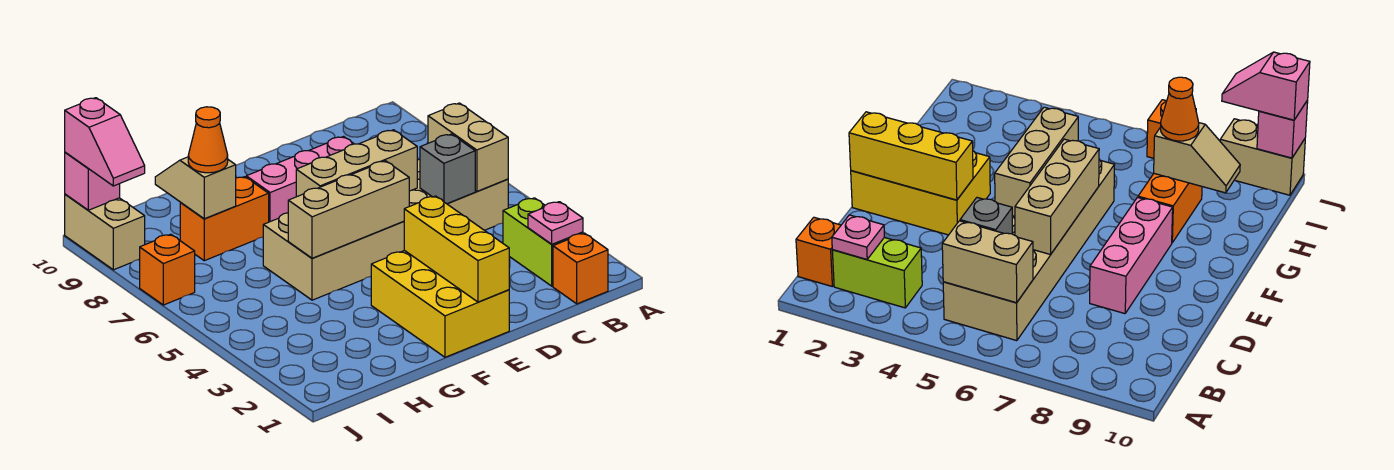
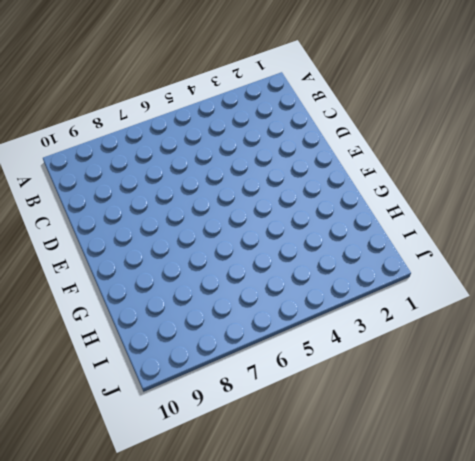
none -> orange 1x1 brick [553,233,608,304]
none -> lime 1x2 brick [503,198,583,286]
none -> tan 2x6 brick [263,159,508,300]

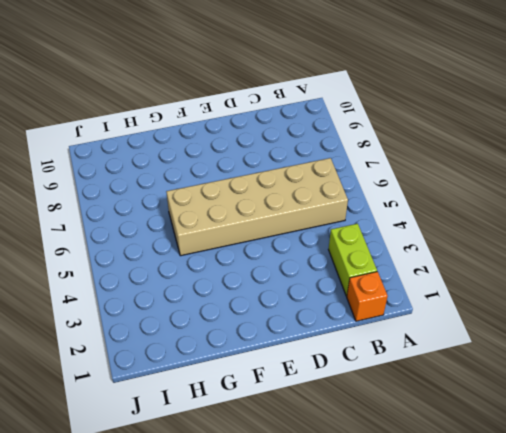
none -> pink 1x3 brick [246,137,354,222]
none -> yellow 2x3 brick [371,250,509,357]
none -> orange 1x2 brick [180,177,269,261]

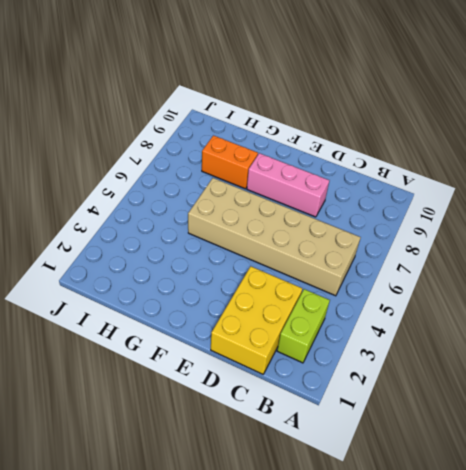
yellow 2x3 brick [211,266,302,374] -> yellow 2x3 brick moved to [371,250,509,357]
none -> orange 1x1 brick [553,233,608,304]
none -> orange 1x1 brick [139,234,195,305]
none -> tan 1x2 brick [65,194,145,270]

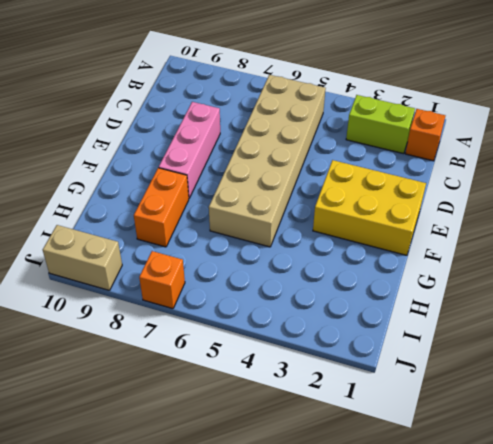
none -> pink 1x1 plate [528,202,583,244]
none -> tan 1x2 brick [428,103,508,191]
none -> grey 1x1 brick [420,134,475,204]

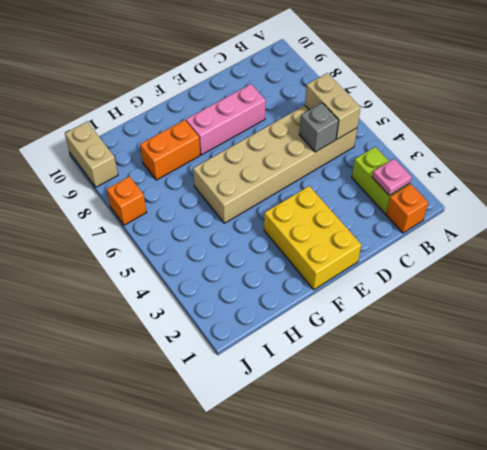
none -> tan 1x3 brick [296,130,418,197]
none -> yellow 1x3 brick [404,196,509,302]
none -> tan 1x3 brick [288,161,409,258]

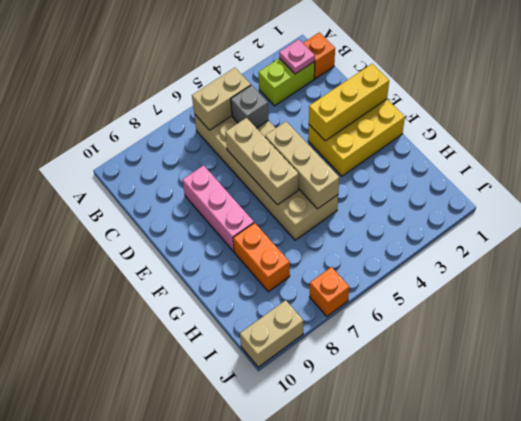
none -> tan 1x2 slope [155,157,236,219]
none -> pink 1x1 brick [65,152,120,210]
none -> orange 1x1 cone [188,107,228,173]

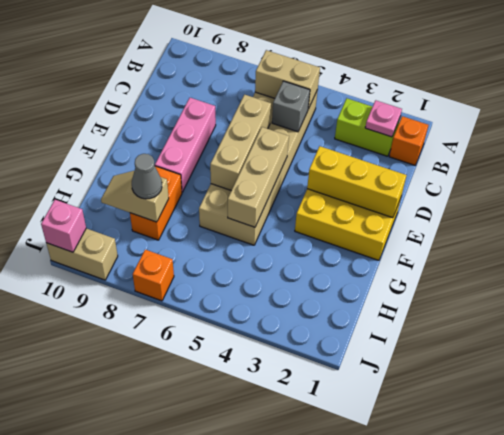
grey 1x1 cone [132,154,162,199] -> orange 1x1 cone [188,107,228,173]
none -> pink 1x2 slope [65,98,145,186]

